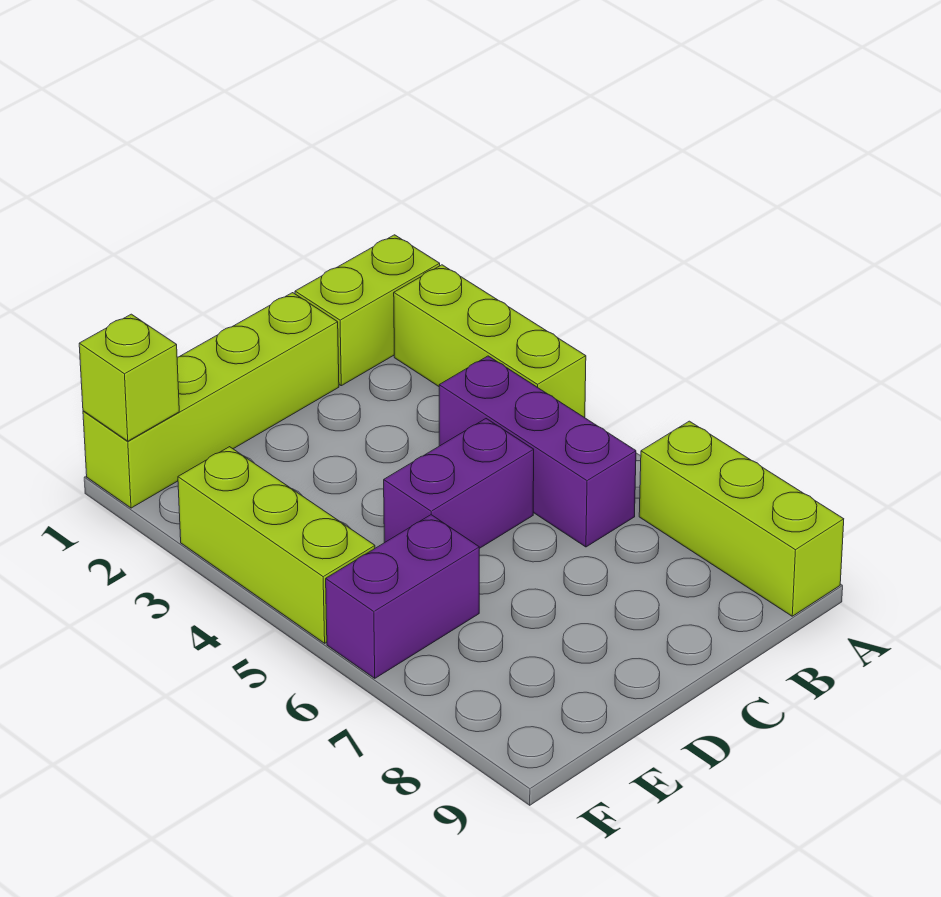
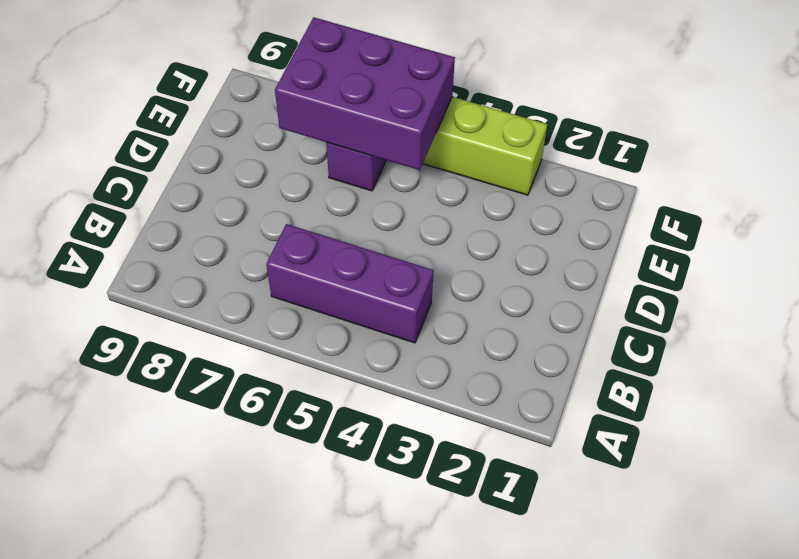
purple 2x3 brick [275,17,455,170] -> none
none -> lime 1x2 brick [295,235,440,386]
none -> lime 1x3 brick [394,265,586,418]

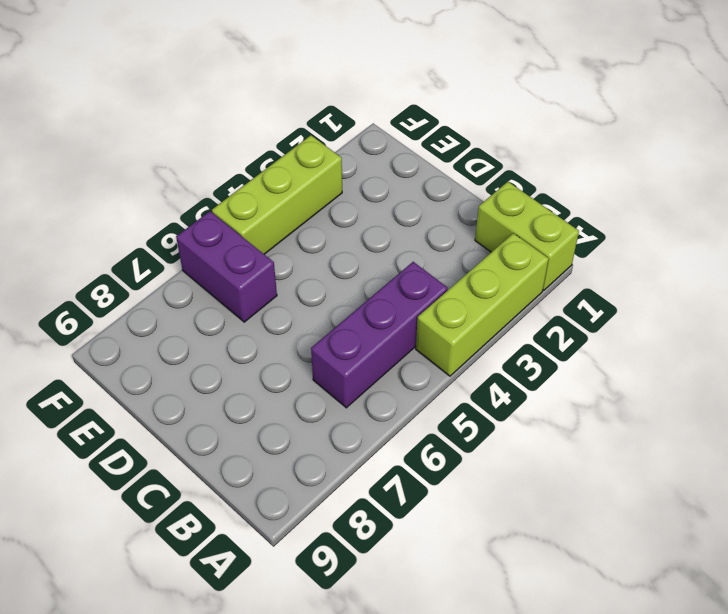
none -> lime 1x3 brick [639,421,844,616]
none -> lime 1x4 brick [83,293,339,508]

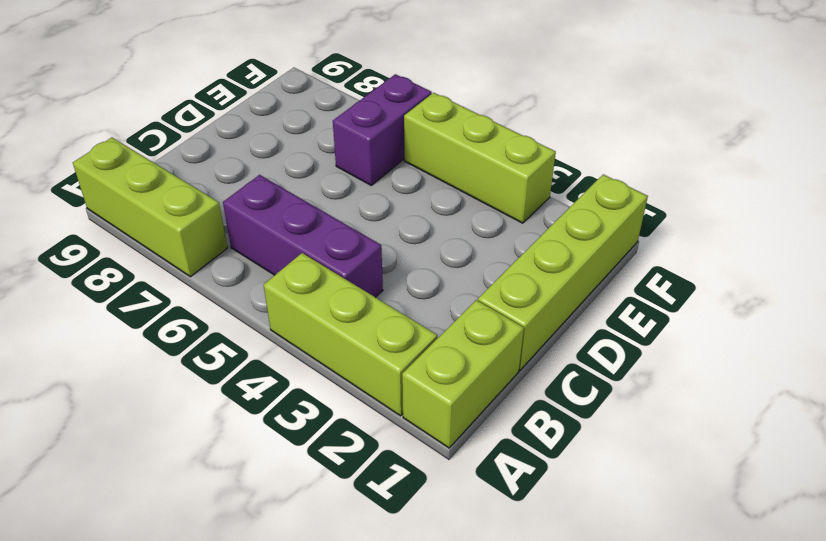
none -> purple 1x2 brick [384,419,534,549]
none -> lime 1x1 brick [79,314,179,441]

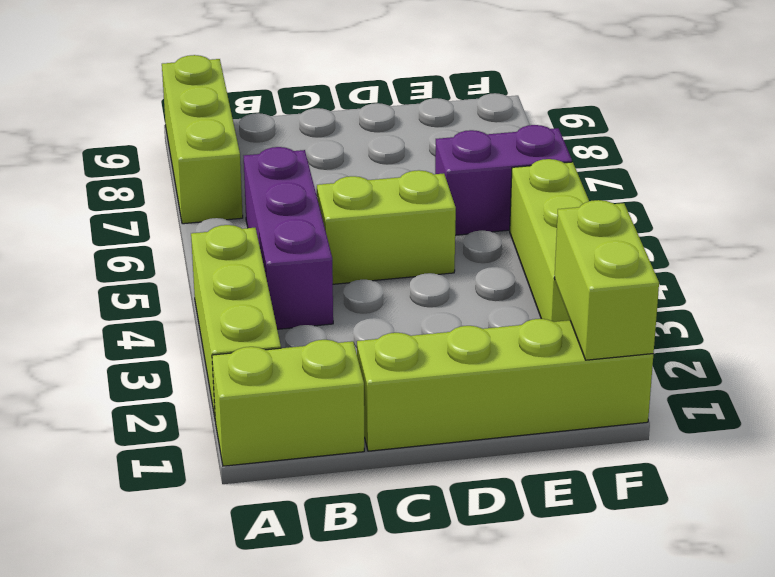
lime 1x2 brick [317,170,456,284] -> purple 1x2 brick [384,419,534,549]
lime 1x2 brick [554,200,659,360] -> lime 1x1 brick [79,314,179,441]

